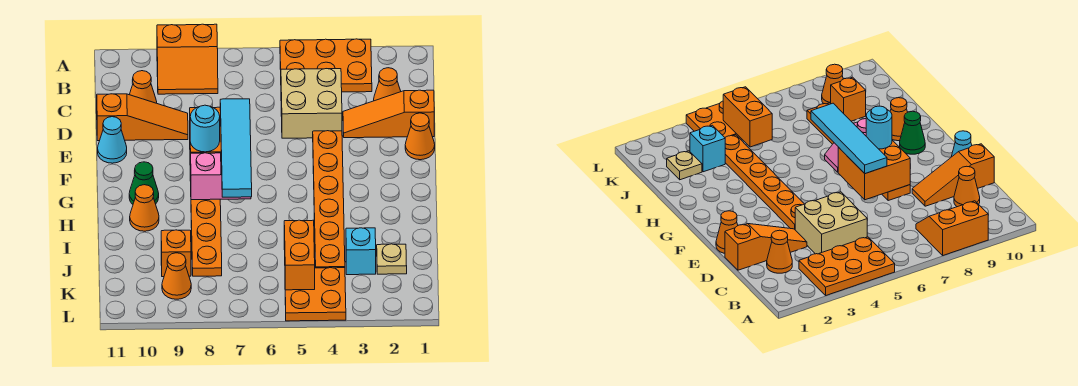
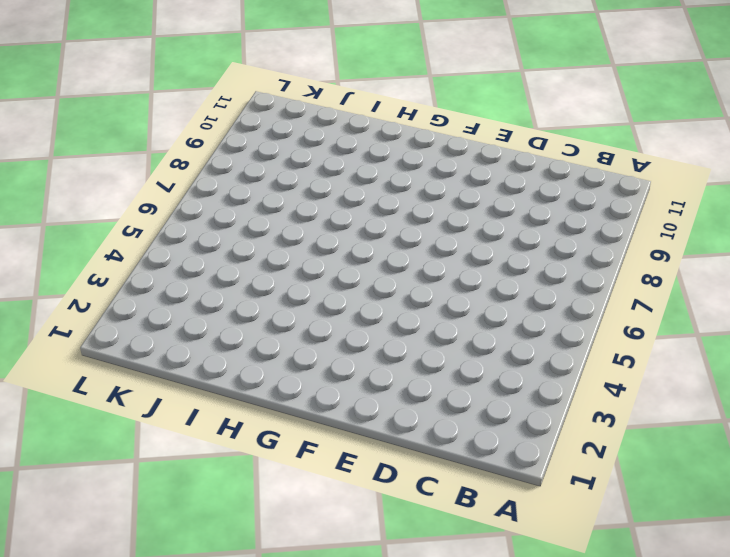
none -> orange 2x3 plate [280,39,372,92]
none -> orange 2x2 slope [157,24,218,94]
none -> orange 1x1 cone [374,68,401,101]

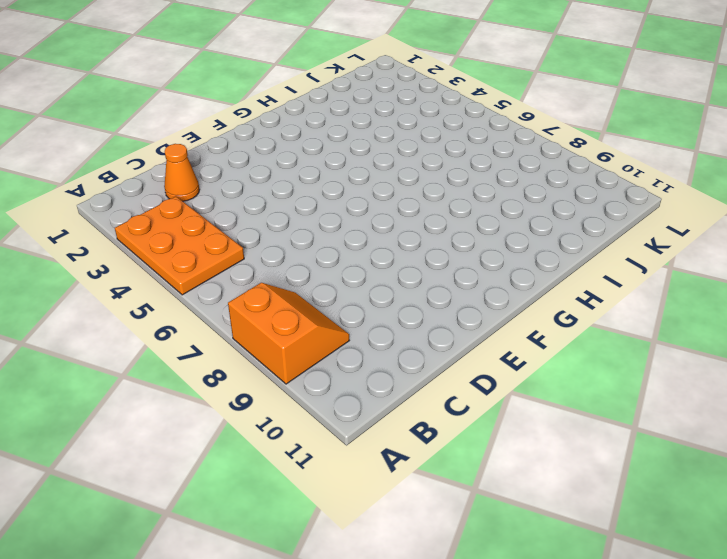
none -> tan 2x2 brick [281,69,342,138]
none -> orange 1x1 cone [129,71,157,103]
none -> orange 1x3 slope [343,90,434,138]

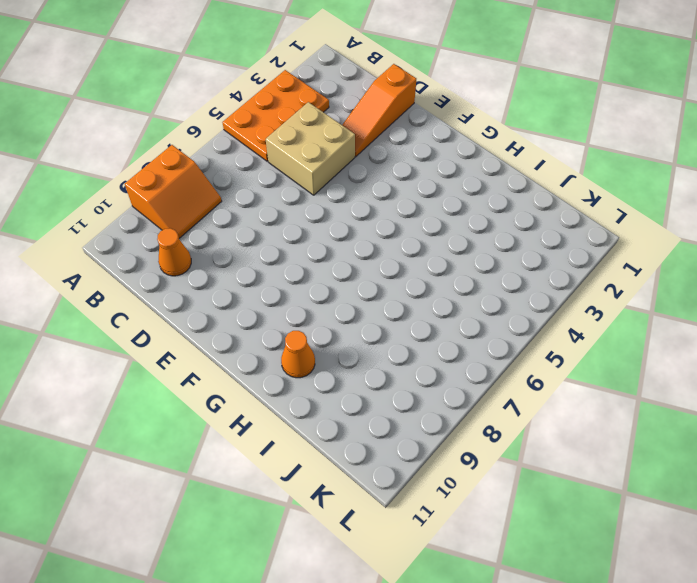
none -> orange 1x1 cone [374,68,401,101]
none -> orange 1x3 slope [97,94,188,141]
none -> orange 1x1 cone [405,113,435,160]

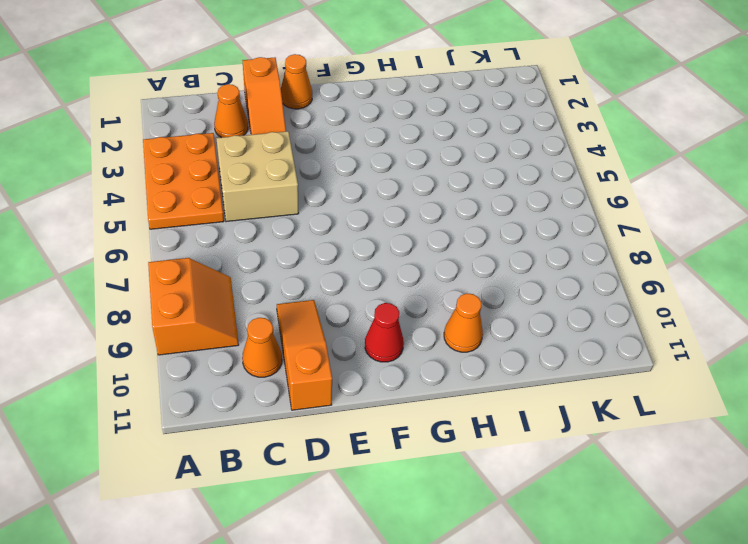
red 1x1 cone [365,303,404,362] -> none
none -> orange 1x6 plate [313,131,345,268]
none -> orange 1x6 plate [190,174,222,276]
none -> cyan 1x1 cone [98,117,127,163]

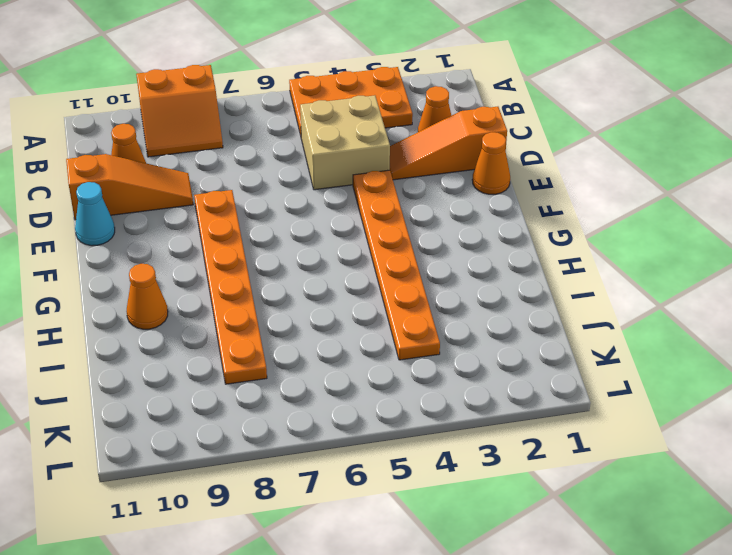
none -> green 1x1 cone [129,162,159,204]
none -> tan 1x1 plate [377,244,407,274]
none -> cyan 1x1 brick [346,228,376,275]

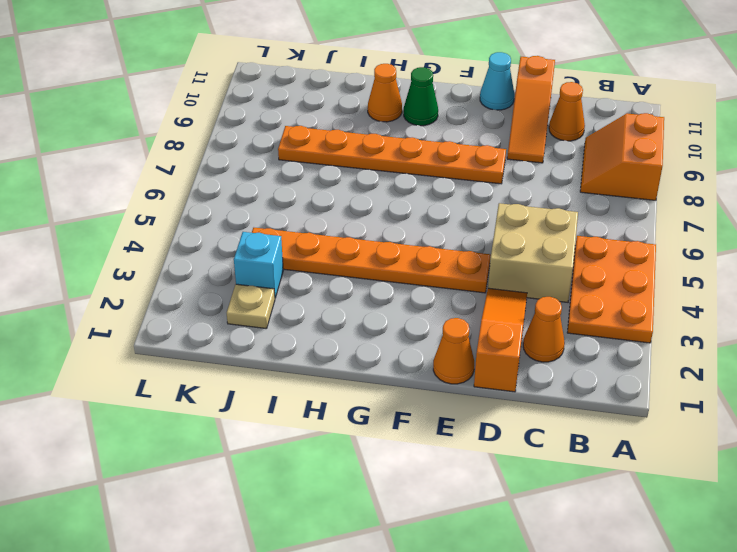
none -> orange 1x1 brick [161,230,191,277]
none -> orange 2x2 plate [285,268,346,321]
none -> orange 1x1 cone [162,253,191,299]

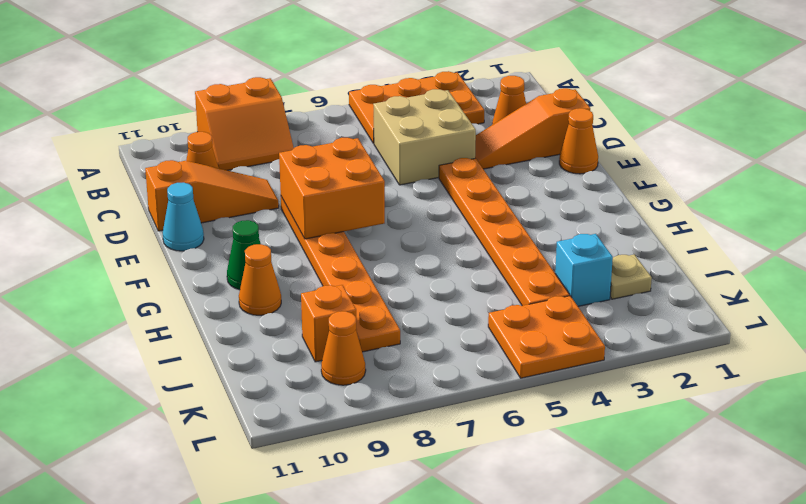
none -> pink 1x2 slope [190,153,251,200]
none -> orange 1x2 brick [284,220,315,290]
none -> cyan 1x4 tile [220,99,252,197]

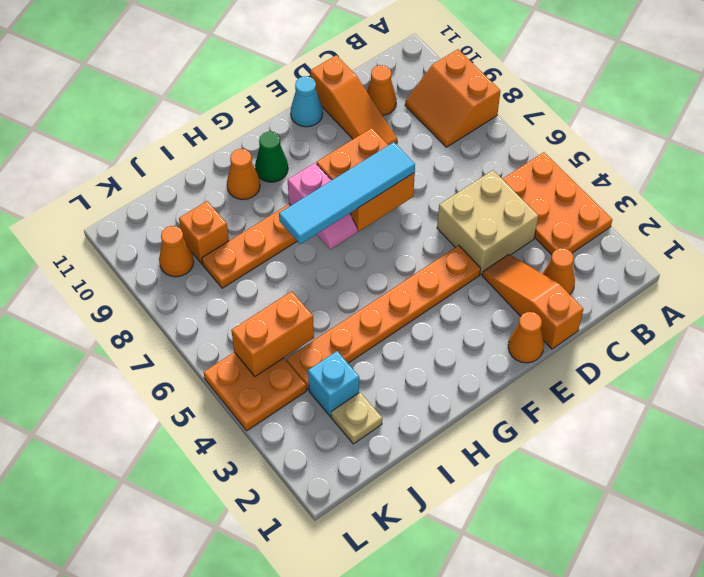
none -> cyan 1x1 round brick [190,105,220,152]

